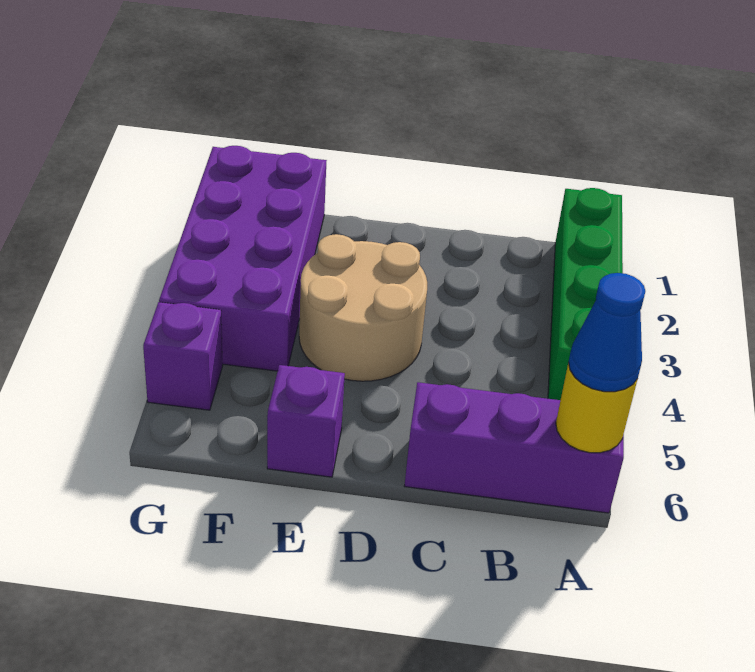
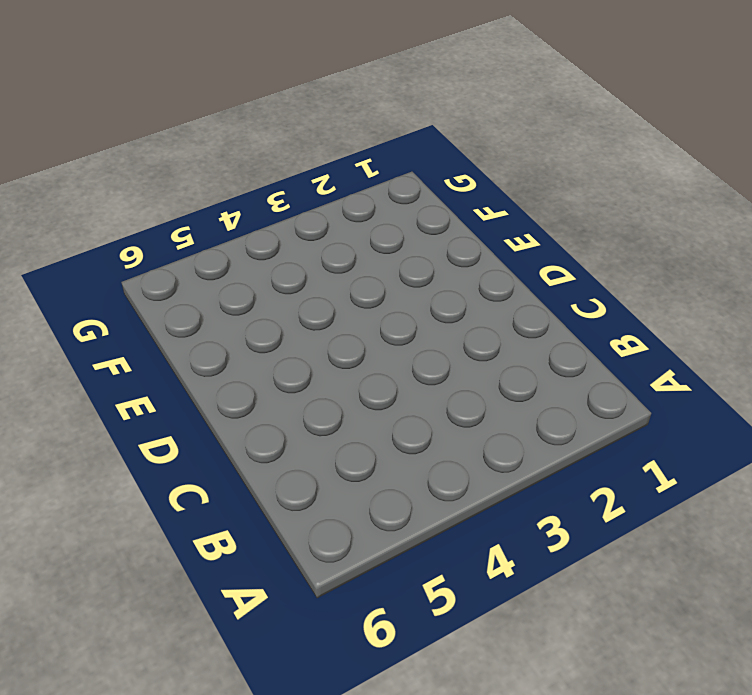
none -> green 1x4 brick [548,188,623,400]
none -> purple 1x3 brick [405,382,624,513]

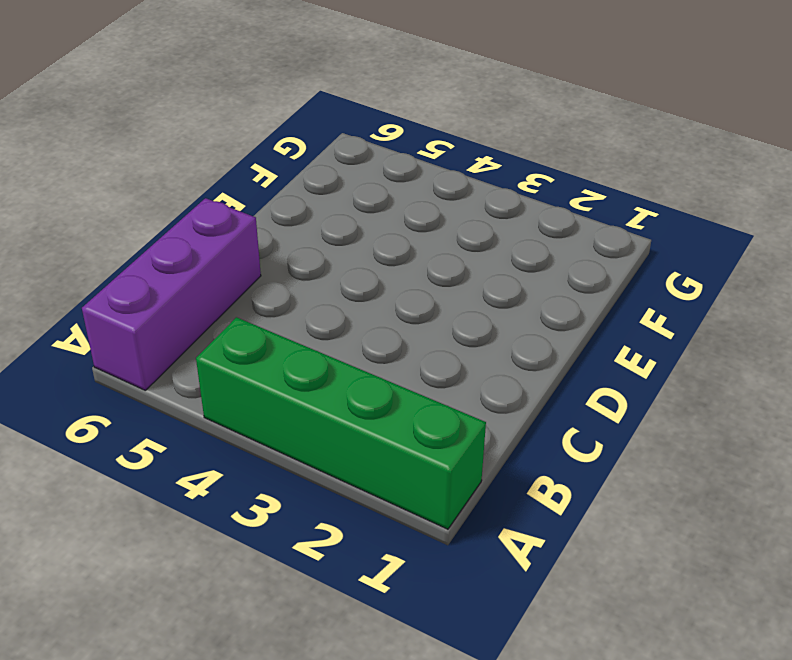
none -> tan 2x2 round brick [299,234,427,381]
none -> purple 1x1 brick [267,365,345,477]

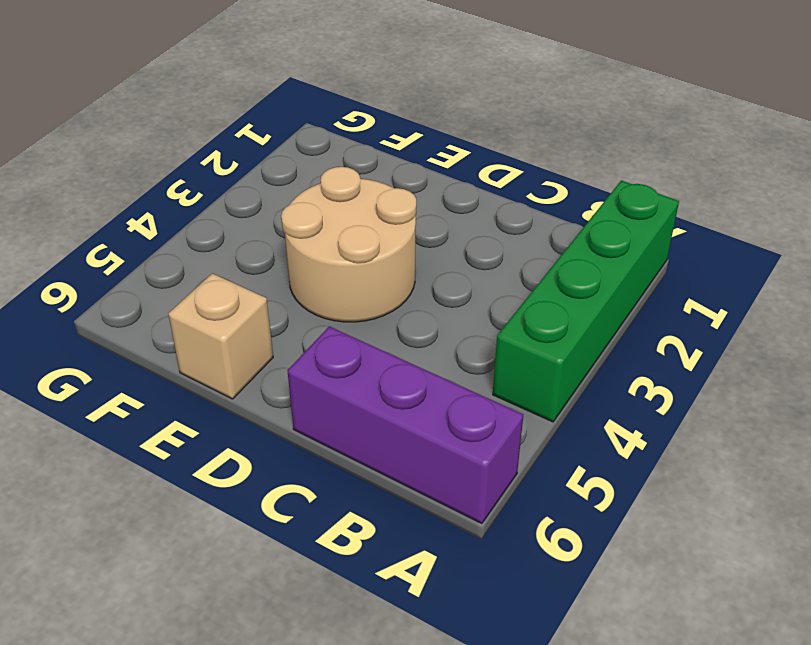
tan 1x1 brick [168,274,273,399] -> purple 1x1 brick [267,365,345,477]
none -> purple 2x4 brick [159,146,327,371]
none -> purple 1x1 brick [143,302,222,410]

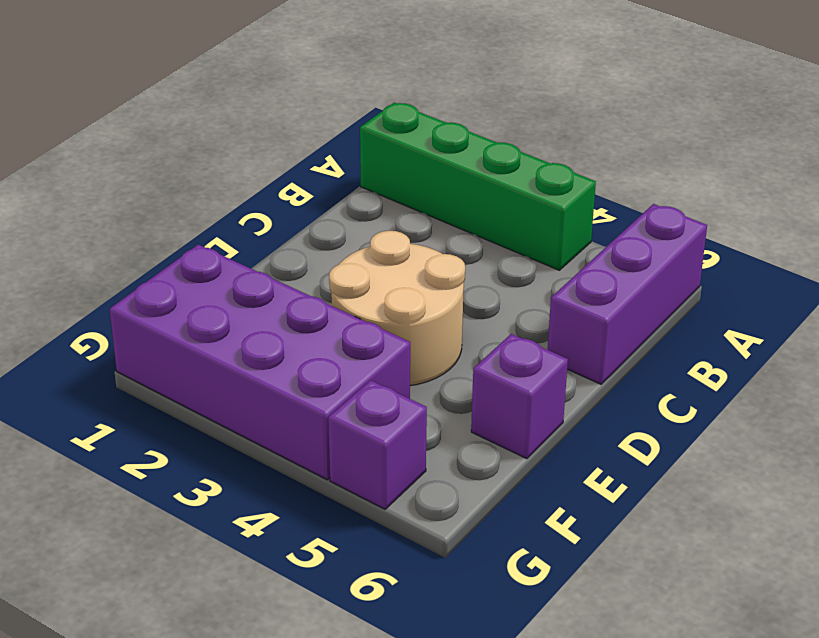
none -> yellow 1x1 round brick [556,364,637,453]
none -> blue 1x1 cone [568,273,645,392]

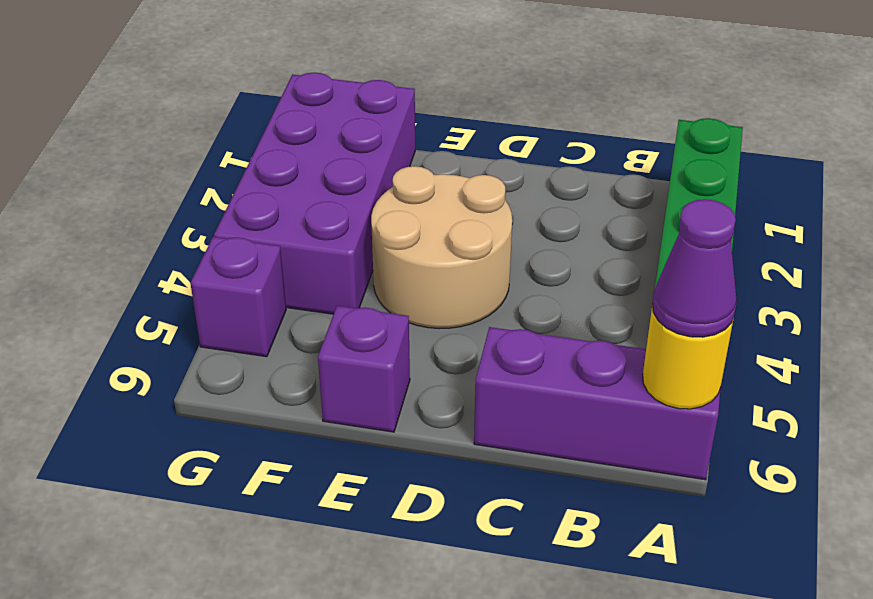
purple 1x1 cone [652,199,737,337] -> blue 1x1 cone [568,273,645,392]

